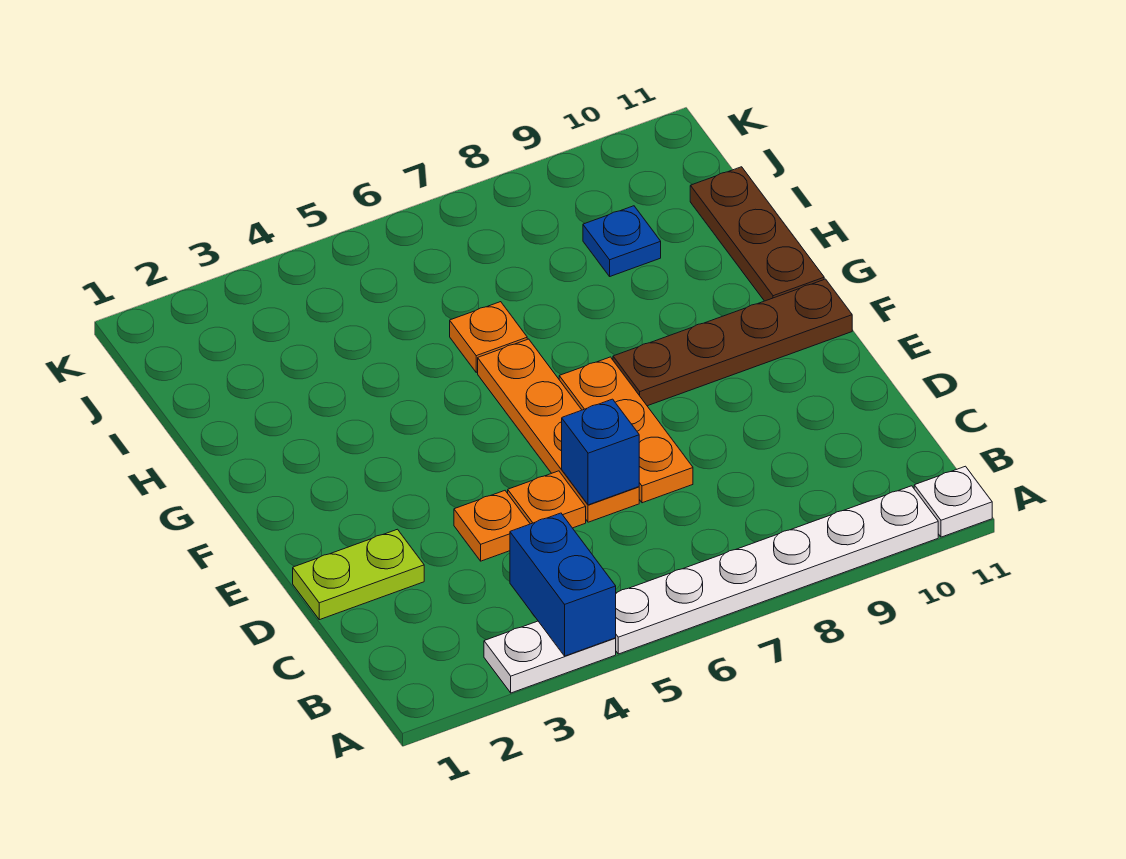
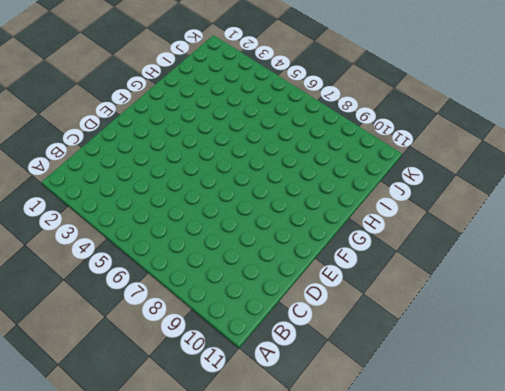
none -> white 1x2 plate [484,621,616,693]
none -> white 1x6 plate [616,486,938,654]
none -> white 1x1 plate [914,466,992,537]

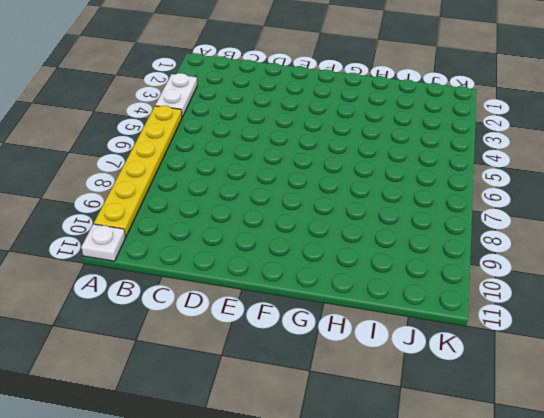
yellow 1x6 plate [94,106,182,237] -> white 1x6 plate [616,486,938,654]
none -> lime 1x2 plate [293,529,424,620]
none -> orange 1x1 plate [454,491,530,561]
none -> orange 1x1 plate [508,471,586,528]

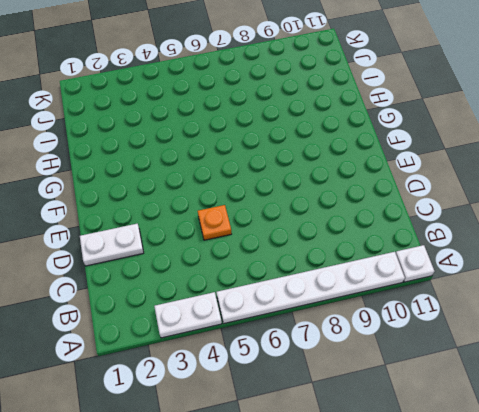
white 1x2 plate [80,224,144,266] -> lime 1x2 plate [293,529,424,620]
none -> orange 1x1 plate [454,491,530,561]
none -> orange 1x4 plate [478,339,639,522]
none -> orange 1x3 plate [559,357,693,503]

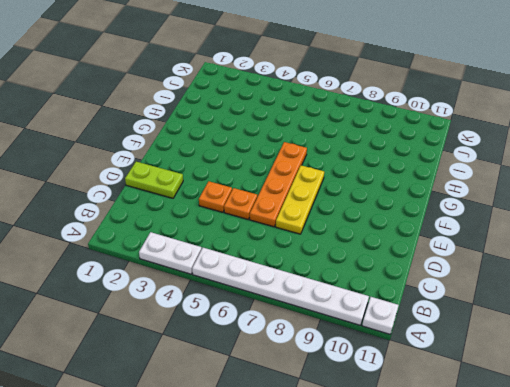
yellow 1x3 plate [276,165,324,234] -> orange 1x3 plate [559,357,693,503]
none -> brown 1x4 plate [613,279,852,406]
none -> brown 1x3 plate [690,167,824,301]
none -> orange 1x1 plate [450,302,527,372]

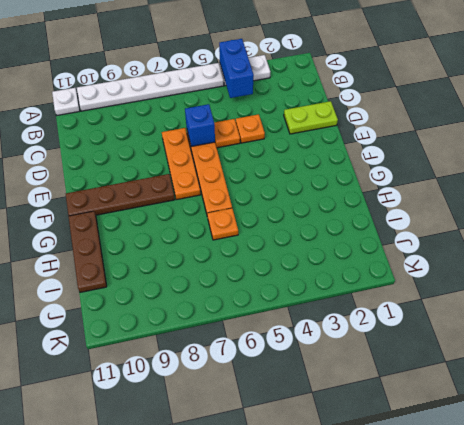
none -> blue 1x1 plate [583,206,661,276]

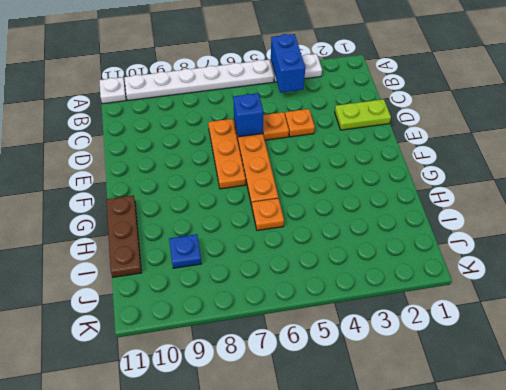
none -> brown 1x4 plate [613,279,852,406]

